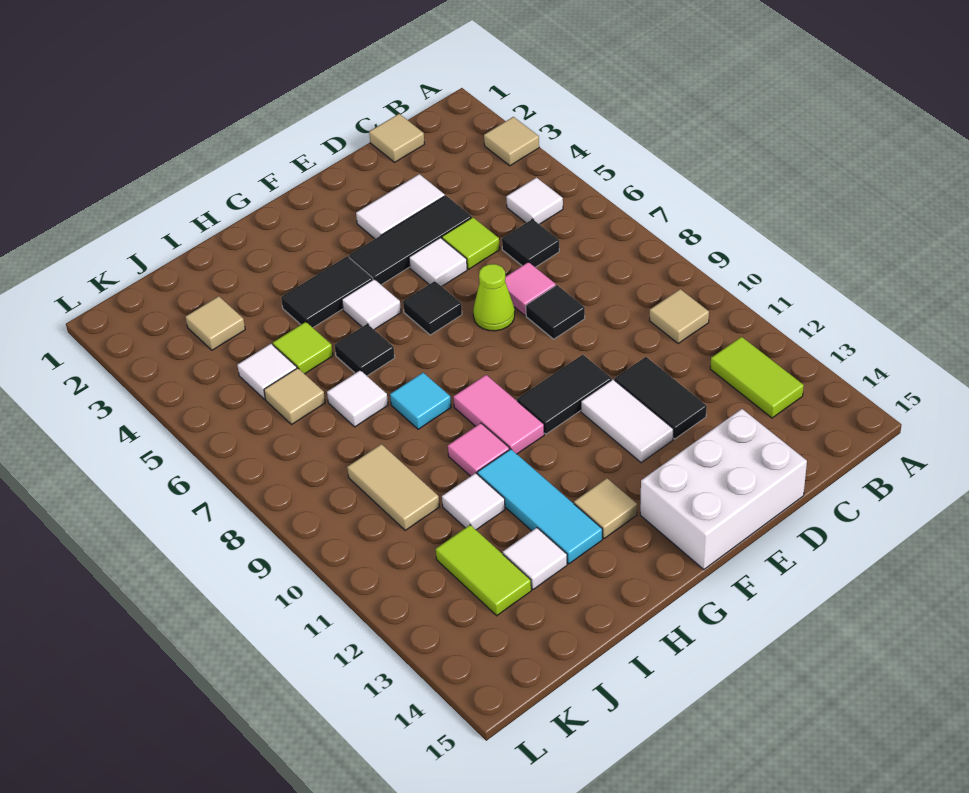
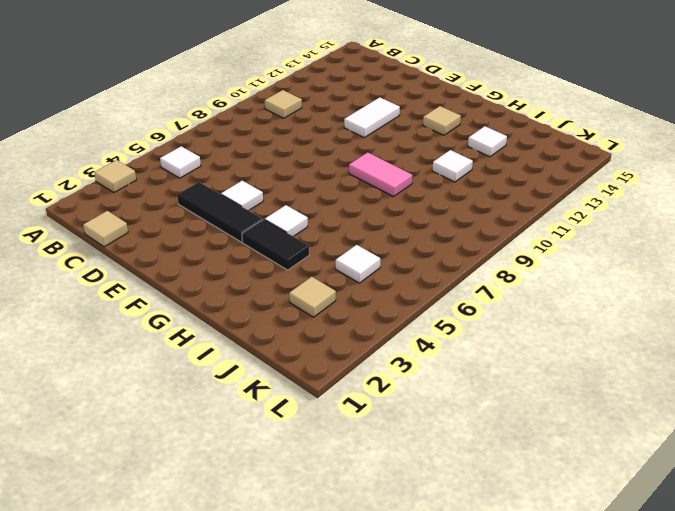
pink 1x2 tile [349,152,412,197] -> pink 1x2 tile turned to [453,375,544,454]
none -> lime 1x2 tile [710,337,804,418]
none -> black 1x1 tile [502,219,559,267]
none -> white 1x2 tile [356,174,445,239]
none -> lime 1x1 tile [442,217,500,269]

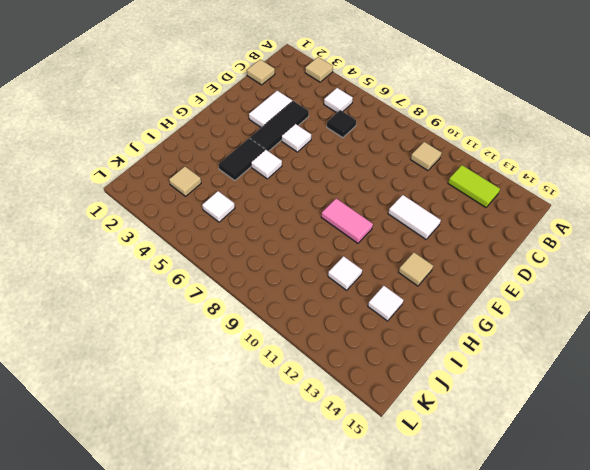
none -> lime 1x1 tile [442,217,500,269]
none -> pink 1x1 tile [505,262,556,315]
none -> black 1x1 tile [526,285,585,339]
none -> black 1x2 tile [615,357,707,439]

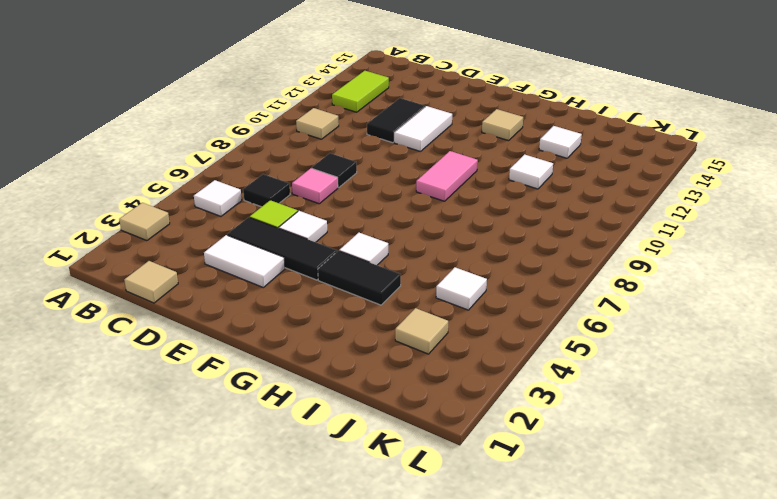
none -> white 2x3 brick [640,409,807,570]
none -> lime 1x1 cone [473,264,515,331]
none -> black 1x2 tile [517,355,612,434]
none -> black 1x1 tile [403,281,462,335]

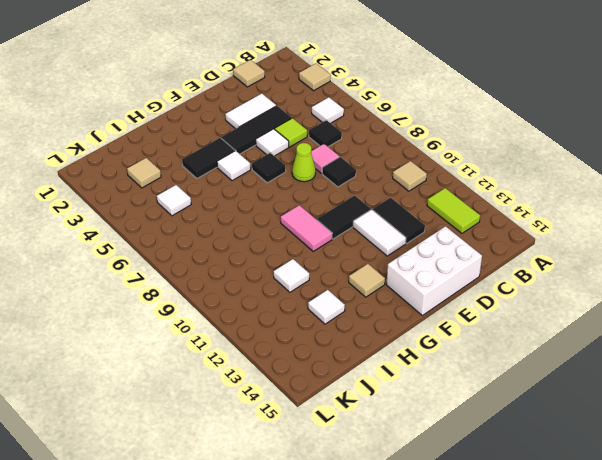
none -> black 1x1 tile [335,324,395,376]
none -> cyan 1x1 tile [390,373,451,429]
none -> pink 1x1 tile [448,423,509,476]
none -> cyan 1x3 tile [477,449,602,564]

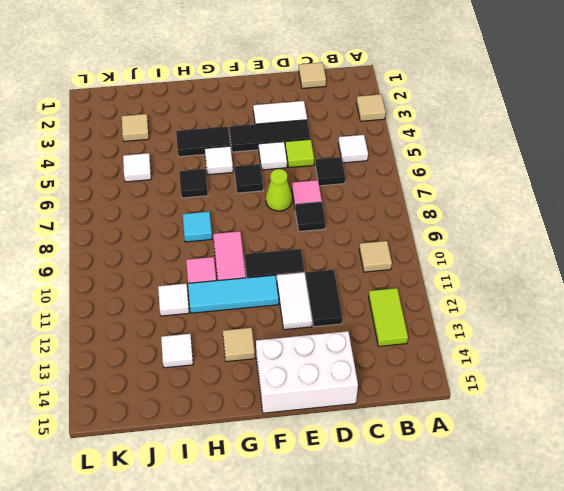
cyan 1x3 tile [188,275,279,313] -> cyan 1x3 tile turned to [477,449,602,564]
none -> lime 1x1 tile [273,322,333,374]
none -> white 1x1 tile [327,370,388,427]
none -> tan 1x1 tile [264,368,325,424]
none -> tan 1x2 tile [347,444,439,530]

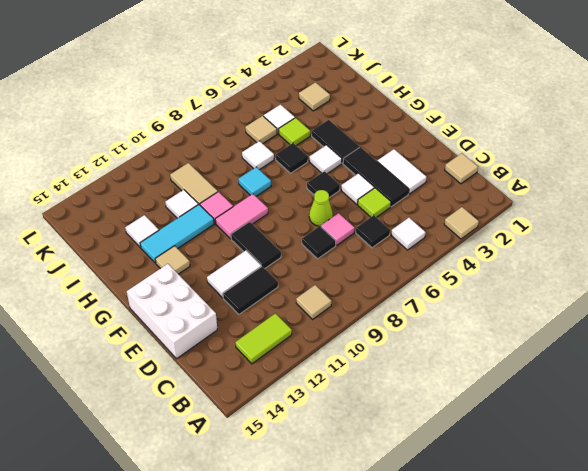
tan 1x2 tile [170,163,218,205] -> tan 1x2 tile turned to [347,444,439,530]
none -> lime 1x2 tile [436,525,531,616]

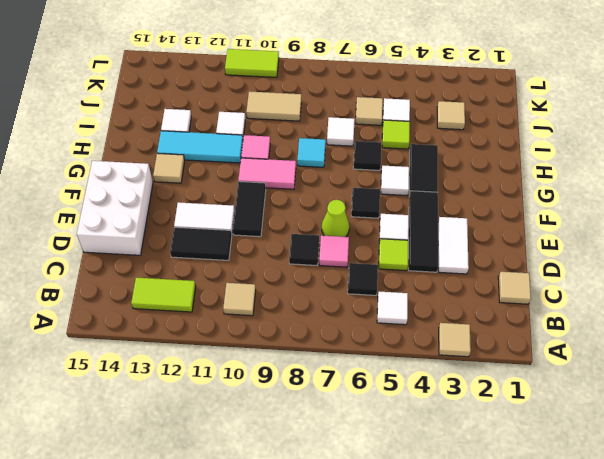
lime 1x2 tile [225,49,279,77] -> lime 1x2 tile moved to [436,525,531,616]

